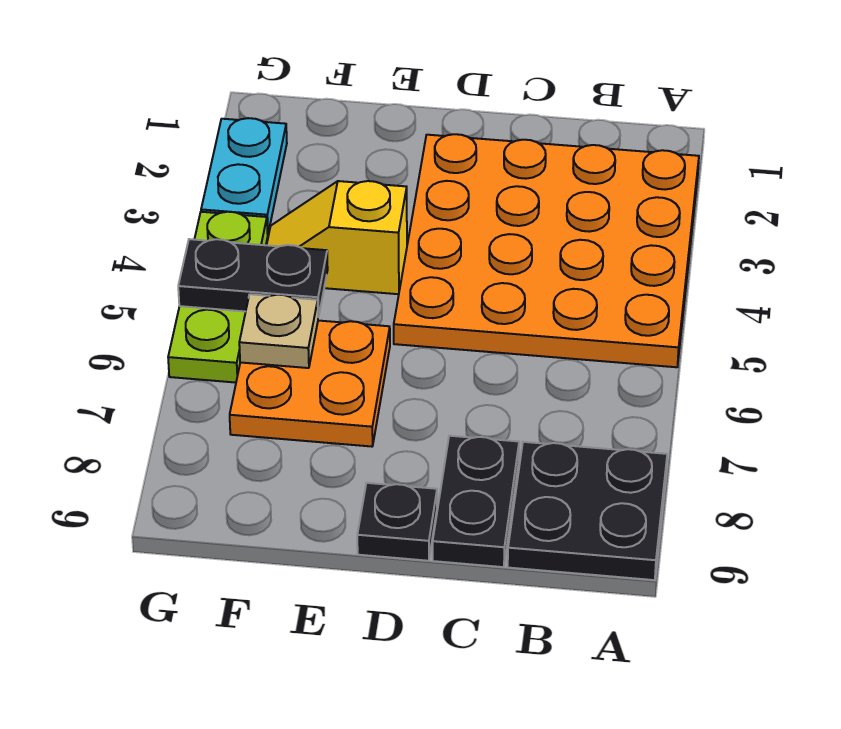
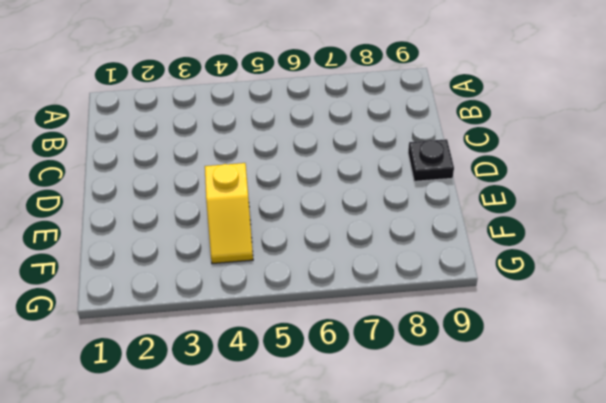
none -> orange 4x4 plate [394,134,699,367]
none -> black 2x2 plate [508,442,667,580]

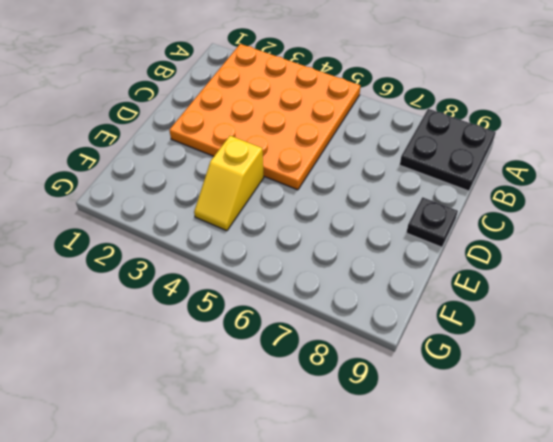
none -> black 1x2 plate [433,436,519,567]
none -> orange 2x2 plate [230,321,390,447]

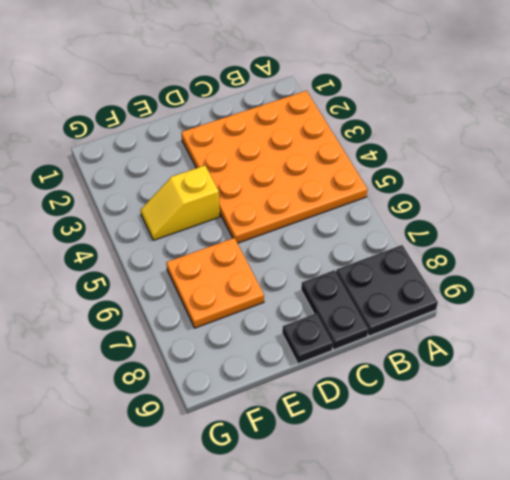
none -> cyan 1x2 plate [201,118,287,234]
none -> lime 1x3 plate [168,212,268,383]

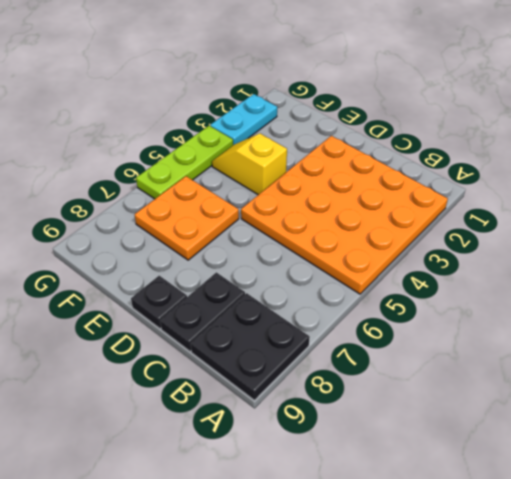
none -> black 1x2 plate [178,239,328,317]
none -> tan 1x1 plate [239,294,318,368]

